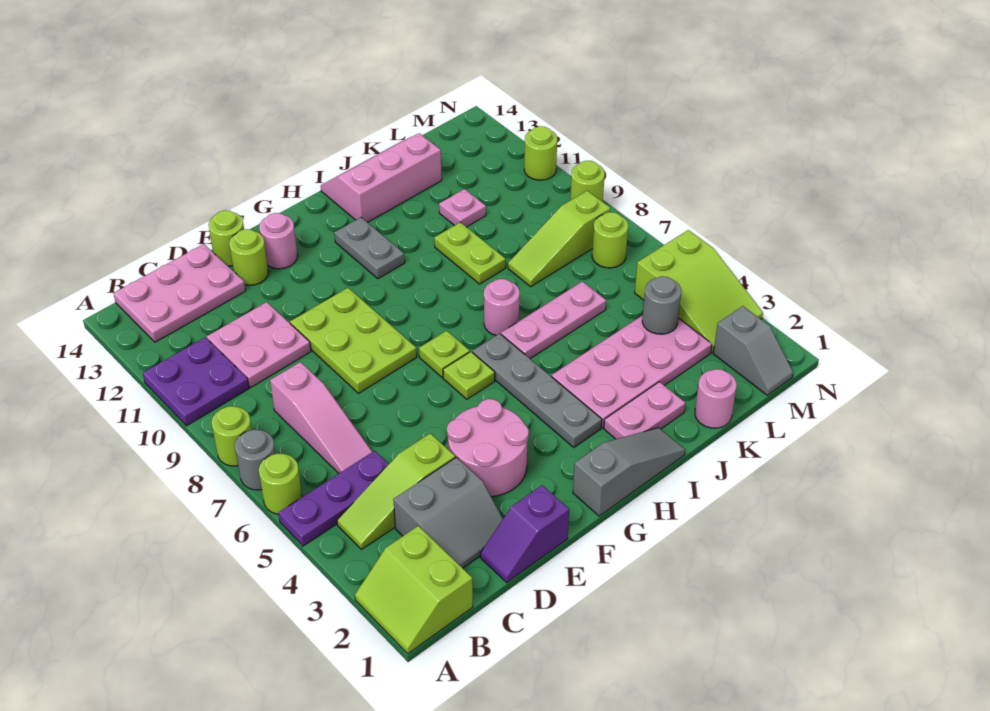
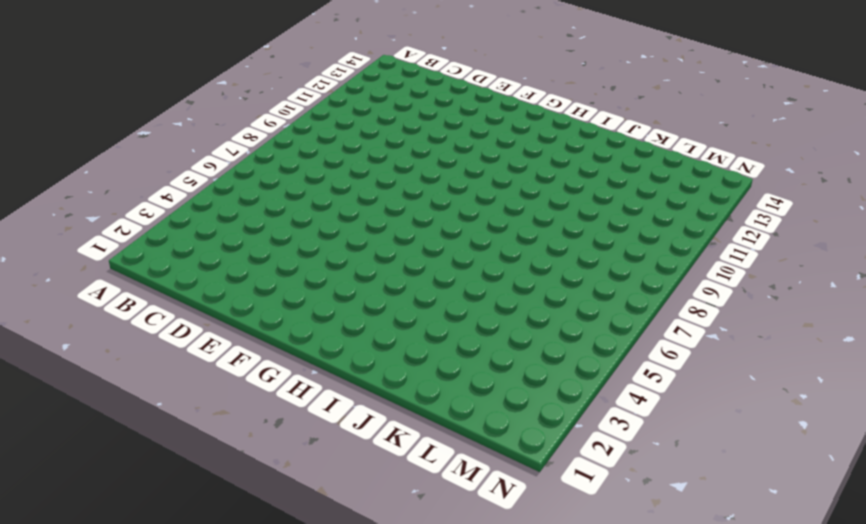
none -> lime 2x2 slope [355,526,473,654]
none -> purple 1x3 plate [279,451,389,546]
none -> lime 1x1 round brick [259,454,302,514]
none -> grey 1x1 round brick [235,430,276,490]

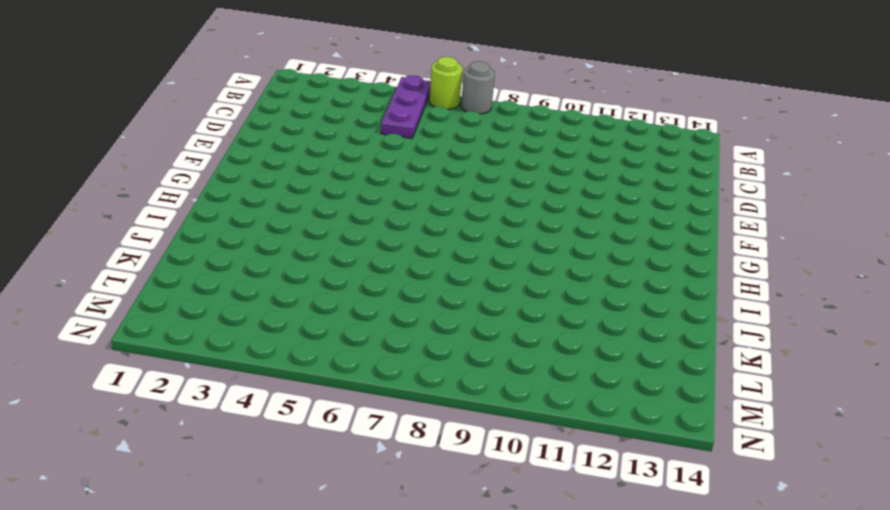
none -> lime 2x2 slope [355,526,473,654]
none -> lime 1x1 round brick [212,406,252,466]
none -> purple 2x2 plate [143,337,249,426]
none -> lime 1x3 slope [337,433,455,549]

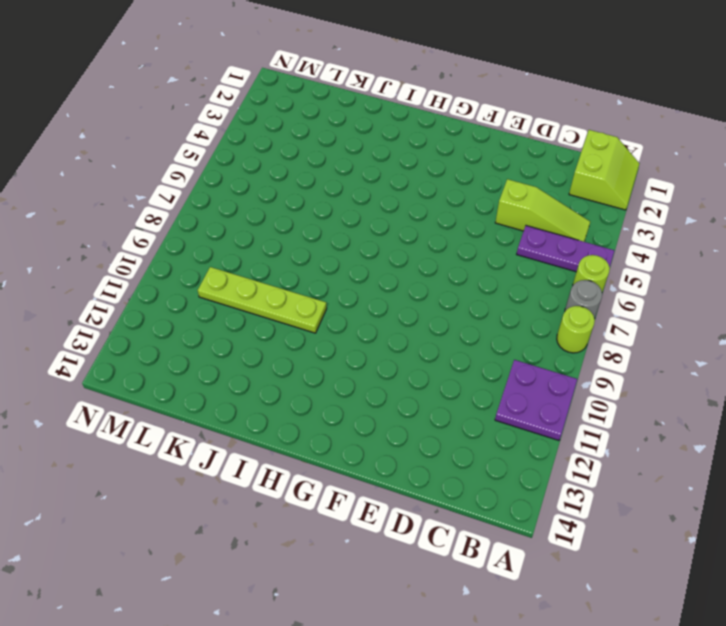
lime 1x4 plate [198,267,327,333] -> lime 1x2 plate [434,222,506,284]
none -> pink 2x3 plate [113,244,246,342]
none -> grey 2x2 slope [393,457,503,568]
none -> pink 1x3 slope [270,362,372,473]
none -> pink 2x2 plate [207,302,311,387]

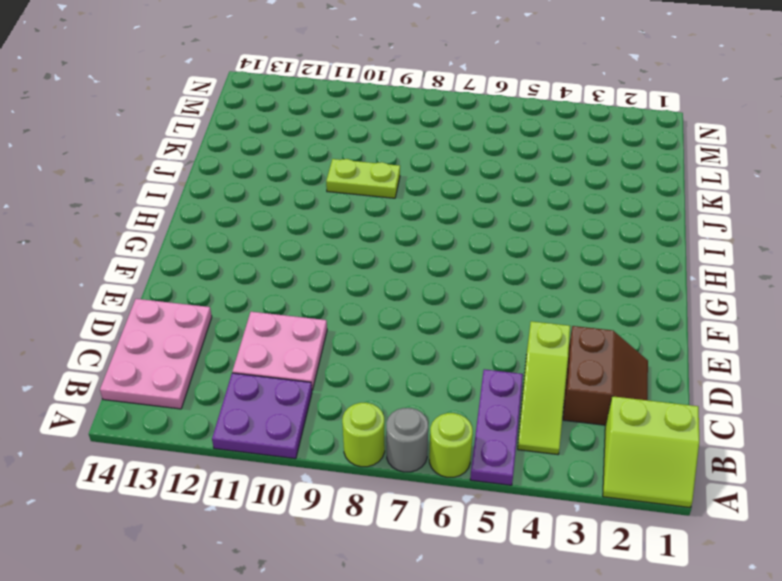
brown 2x2 slope [563,326,648,425] -> grey 2x2 slope [393,457,503,568]
none -> pink 1x3 slope [270,362,372,473]
none -> purple 1x2 slope [480,485,569,582]
none -> pink 2x2 round brick [447,399,529,497]
none -> lime 2x3 plate [290,288,417,393]

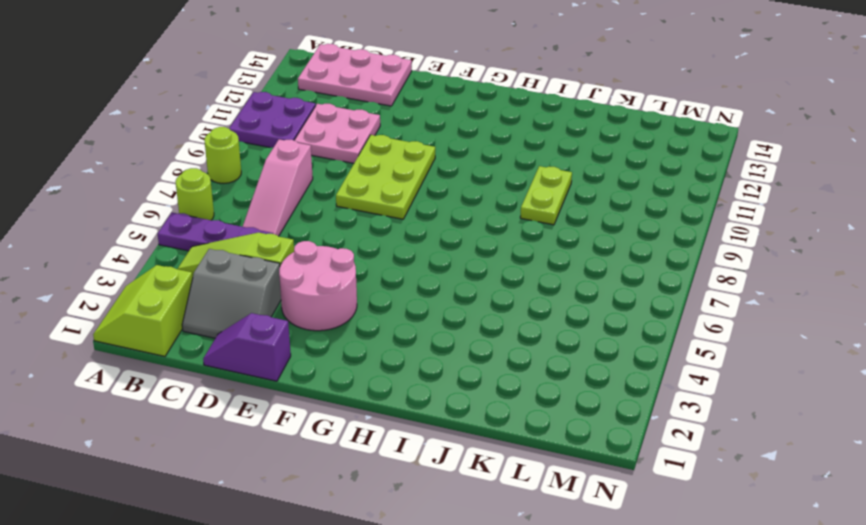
none -> grey 1x1 round brick [235,430,276,490]
none -> lime 1x1 round brick [229,229,268,285]
none -> lime 1x1 round brick [208,210,244,266]
none -> pink 1x1 round brick [259,213,298,269]

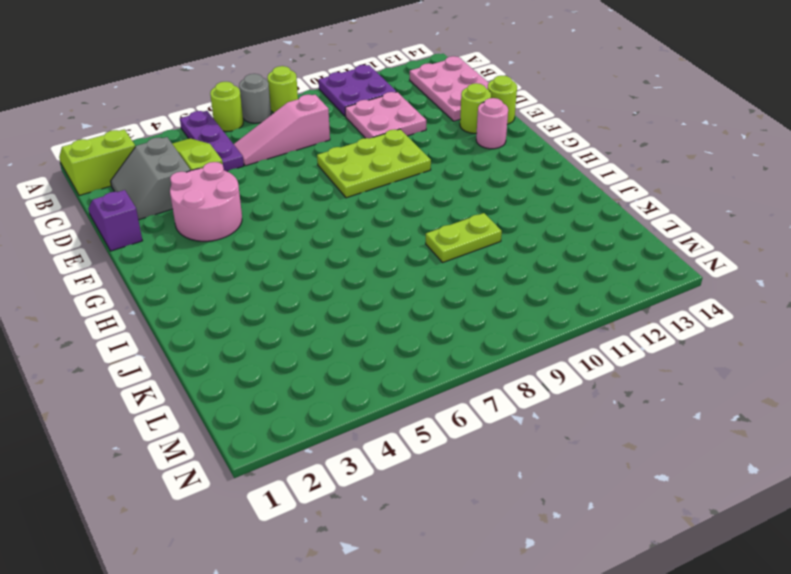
none -> grey 1x3 slope [573,428,685,516]
none -> lime 1x1 plate [443,352,495,399]
none -> lime 1x1 plate [419,331,470,377]
none -> grey 1x4 plate [472,334,602,447]

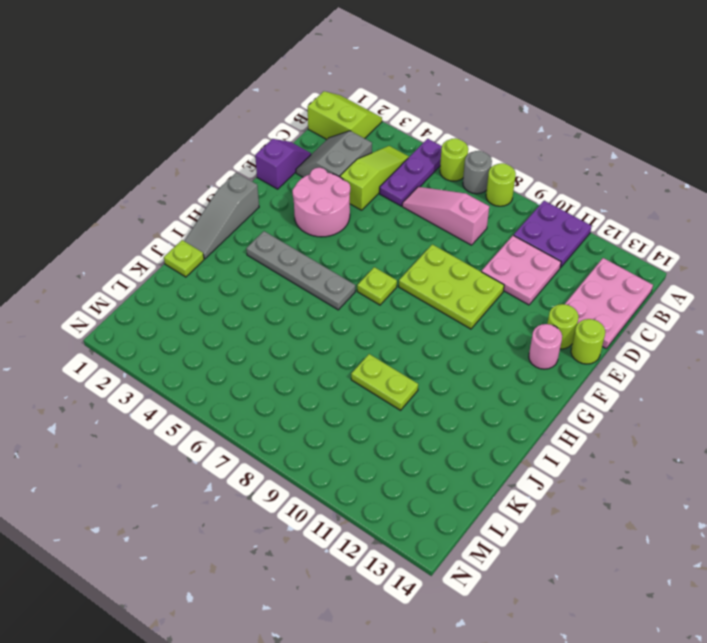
lime 1x1 plate [164,240,204,277] -> lime 1x1 plate moved to [443,352,495,399]
none -> grey 1x2 plate [334,217,405,279]
none -> pink 1x2 plate [604,382,686,439]
none -> pink 2x4 plate [552,315,712,428]
none -> pink 1x3 plate [501,281,606,359]

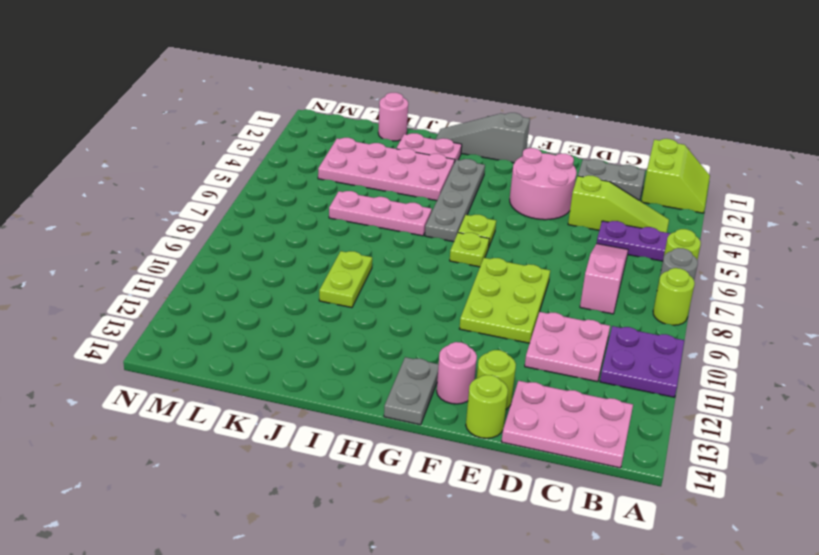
grey 1x2 plate [384,357,439,425] -> grey 1x2 plate moved to [334,217,405,279]
none -> purple 1x2 slope [480,485,569,582]
none -> pink 1x1 round brick [484,279,520,335]
none -> pink 2x3 slope [321,133,442,223]
none -> lime 1x3 slope [508,191,610,286]

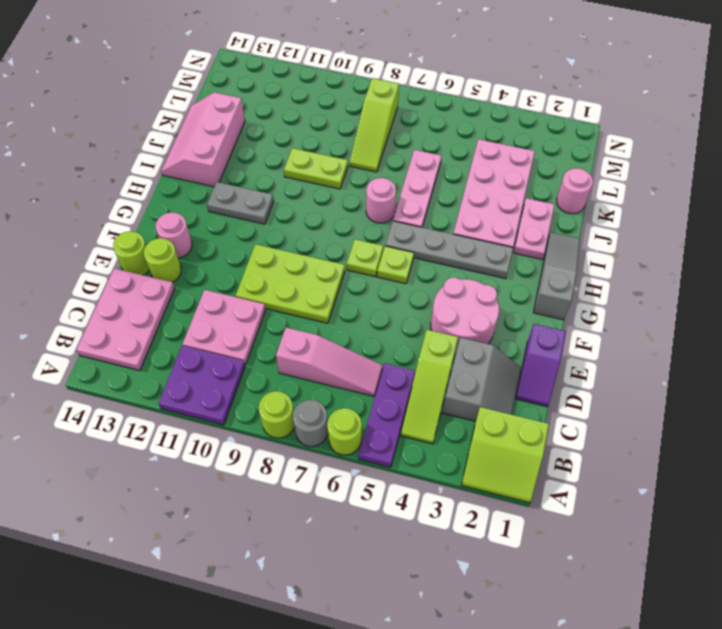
none -> pink 1x1 plate [439,189,486,227]
none -> grey 1x2 slope [713,306,793,395]
none -> lime 2x3 slope [635,230,763,353]
none -> lime 1x1 round brick [592,212,628,268]

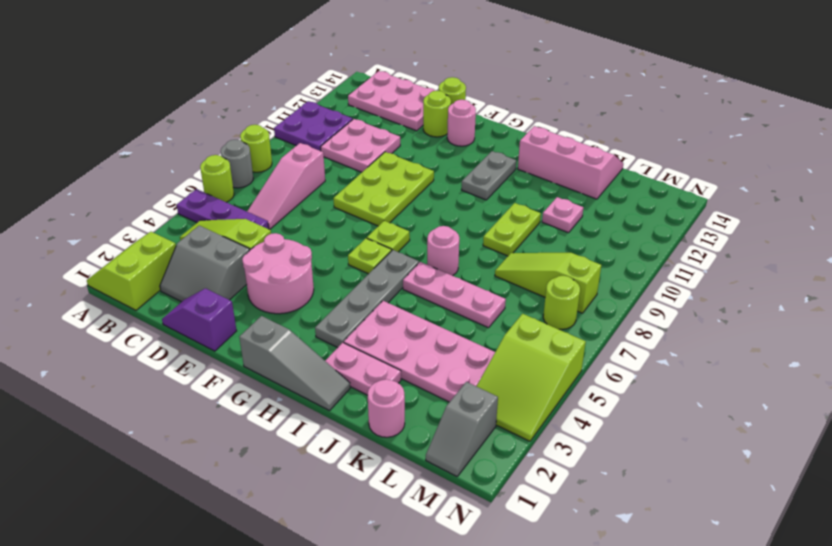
none -> lime 1x1 round brick [570,161,605,202]
none -> lime 1x1 round brick [524,126,557,180]
none -> grey 1x1 round brick [642,276,681,334]

